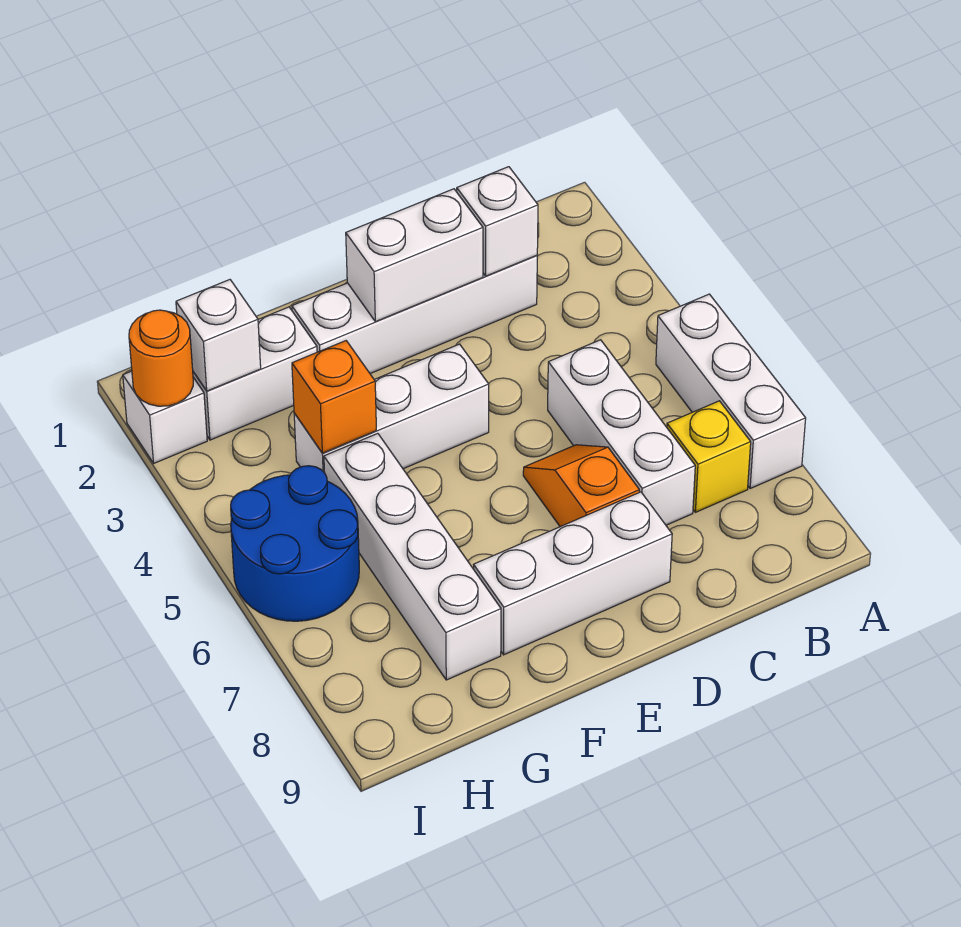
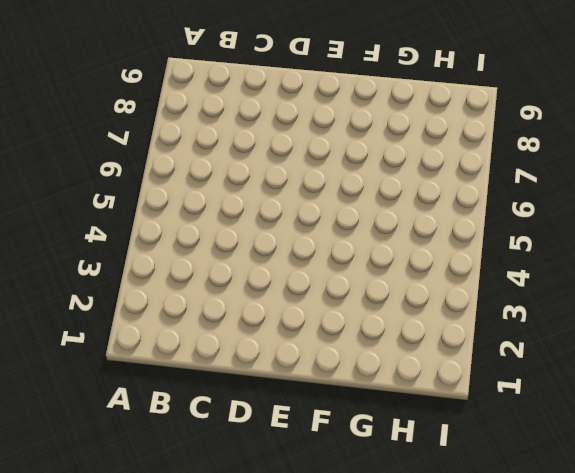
none -> white 1x3 brick [656,294,806,489]
none -> yellow 1x1 brick [667,401,751,512]
none -> white 1x4 brick [292,255,537,374]

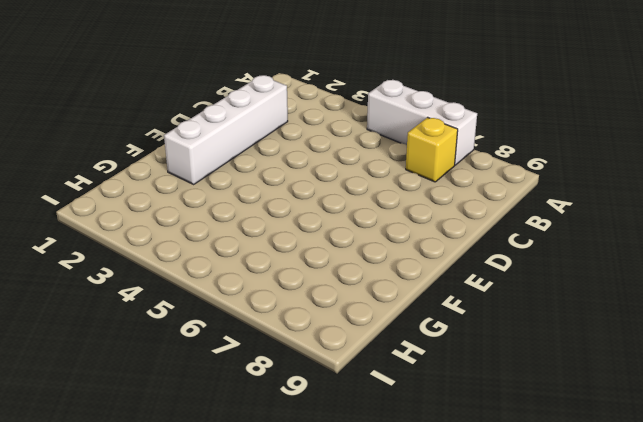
none -> white 1x3 brick [548,340,695,525]
none -> orange 1x2 slope [523,445,639,527]
none -> white 1x3 brick [474,492,672,655]

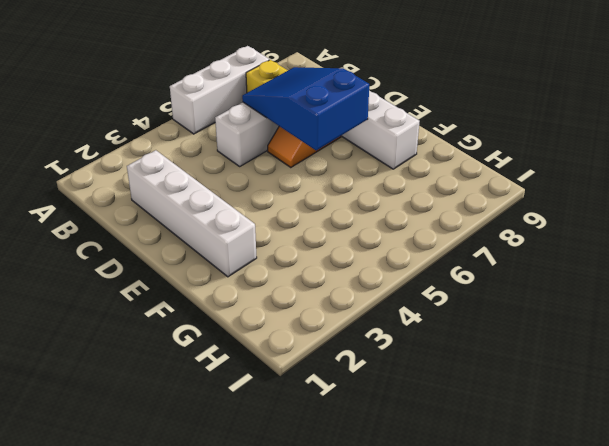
blue 2x3 slope [242,67,369,150] -> none
none -> white 1x3 brick [294,344,489,473]
none -> white 1x2 brick [193,307,317,440]
none -> white 1x4 brick [324,433,501,680]

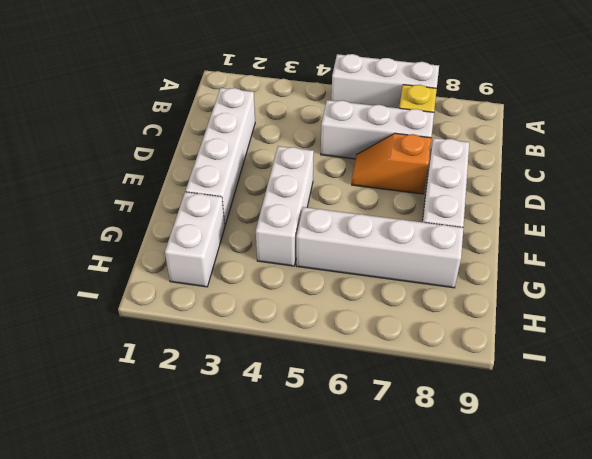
none -> blue 2x2 round brick [231,466,359,621]
none -> white 1x1 brick [123,371,207,463]
none -> white 1x1 brick [457,167,538,276]

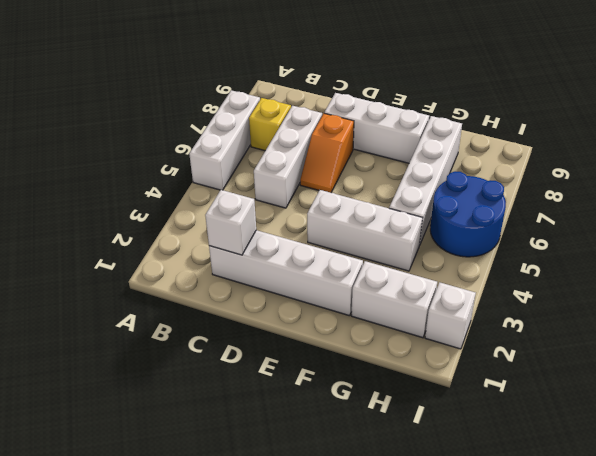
none -> white 1x2 brick [346,189,483,322]
none -> orange 1x1 brick [292,341,376,453]
none -> white 1x1 brick [176,280,261,391]

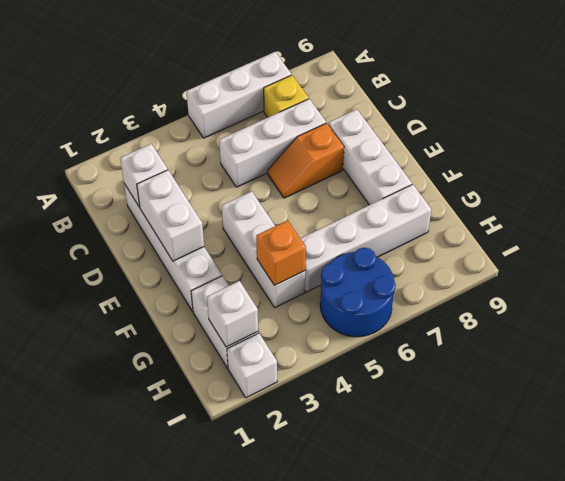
none -> orange 1x1 round brick [129,310,193,406]

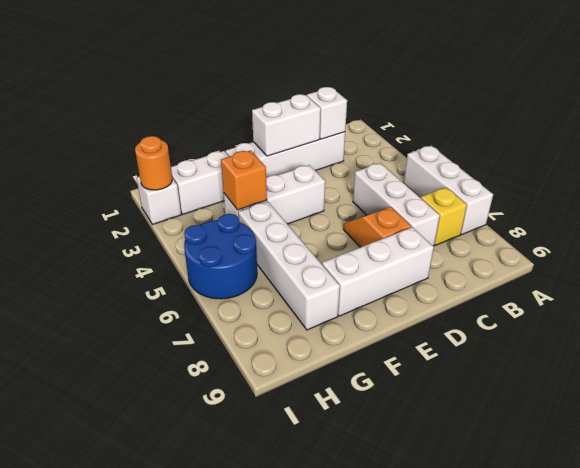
none -> white 1x1 brick [176,280,261,391]

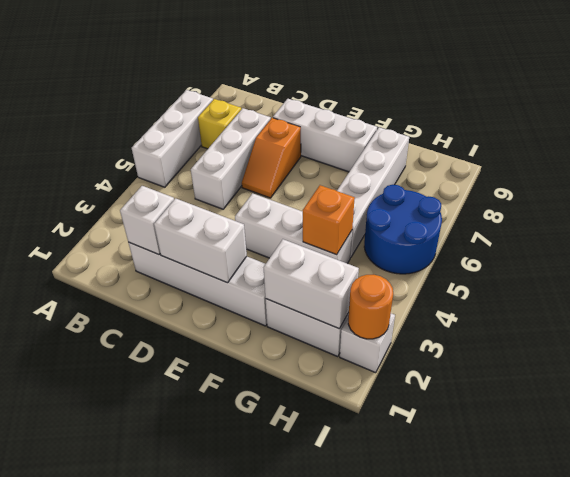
white 1x2 brick [264,239,359,329] -> white 1x1 brick [176,280,261,391]

